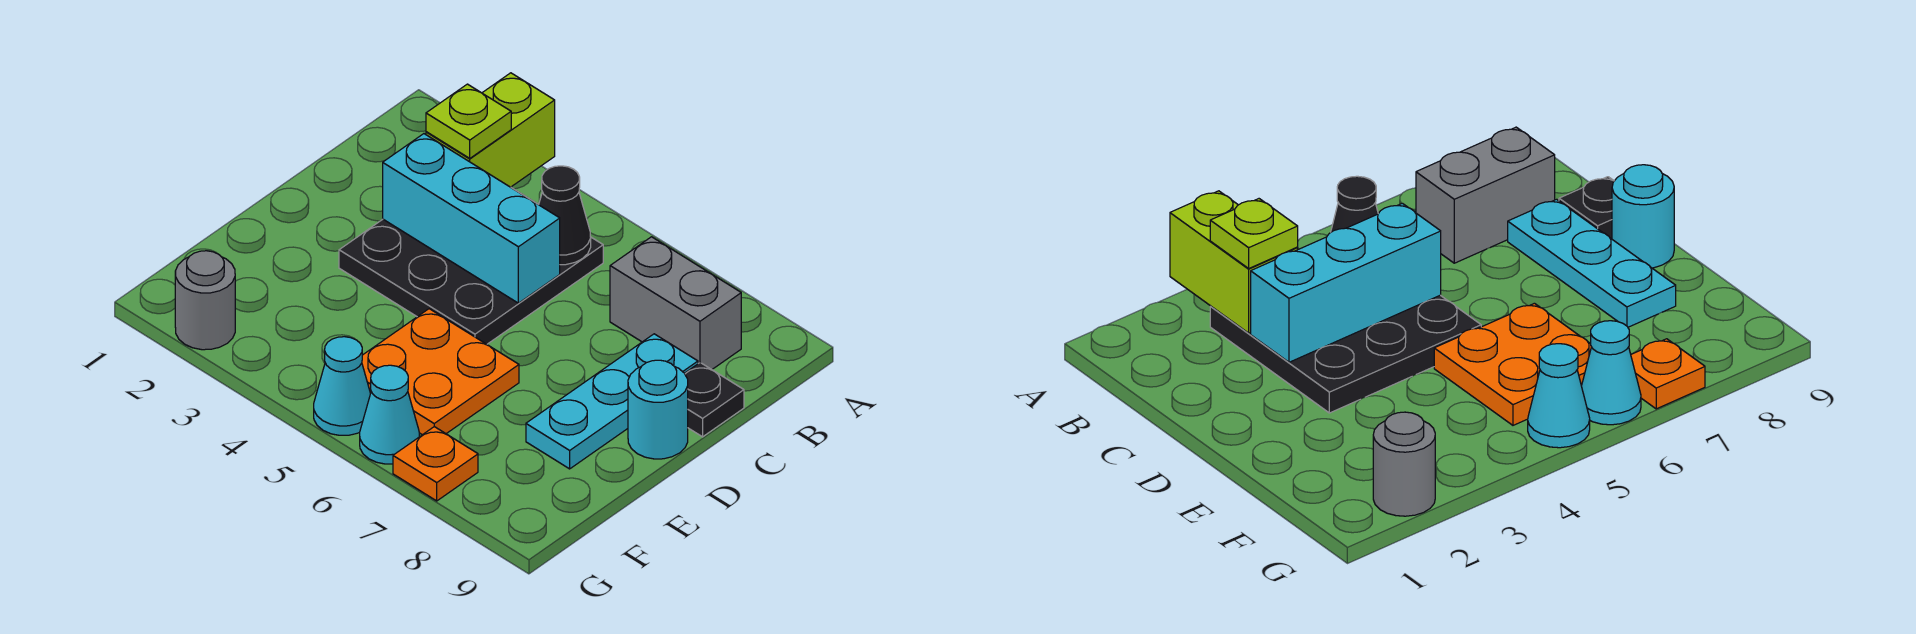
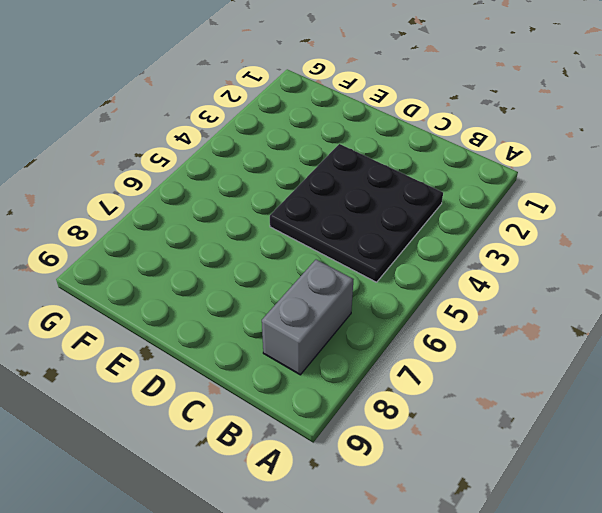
none -> cyan 1x3 plate [526,334,698,469]
none -> black 1x1 plate [685,363,744,437]
none -> cyan 1x1 round brick [628,360,688,459]

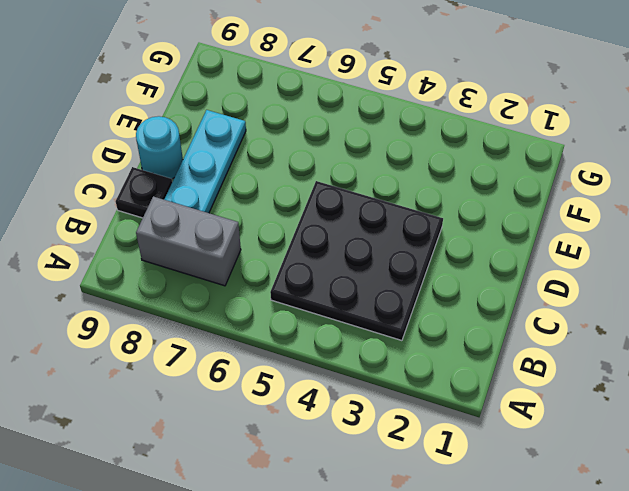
none -> orange 2x2 plate [362,309,519,435]
none -> grey 1x1 round brick [175,251,235,350]
none -> cyan 1x1 cone [314,337,371,435]

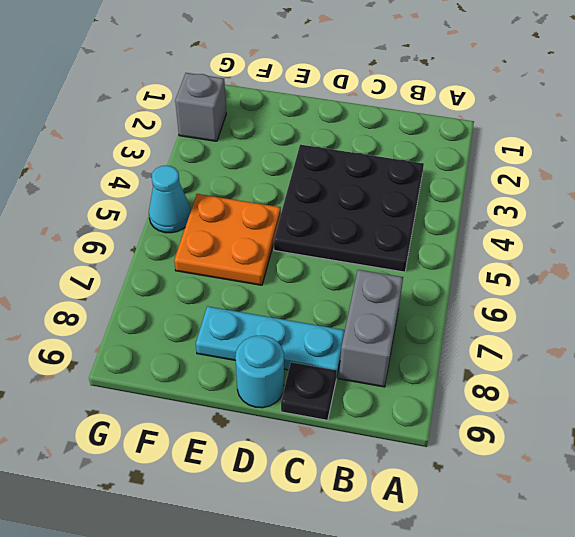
grey 1x1 brick [175,73,226,141] -> grey 1x1 round brick [175,251,235,350]
none -> cyan 1x1 cone [360,365,419,464]
none -> orange 1x1 plate [393,427,478,501]
none -> lime 1x2 brick [426,73,555,187]

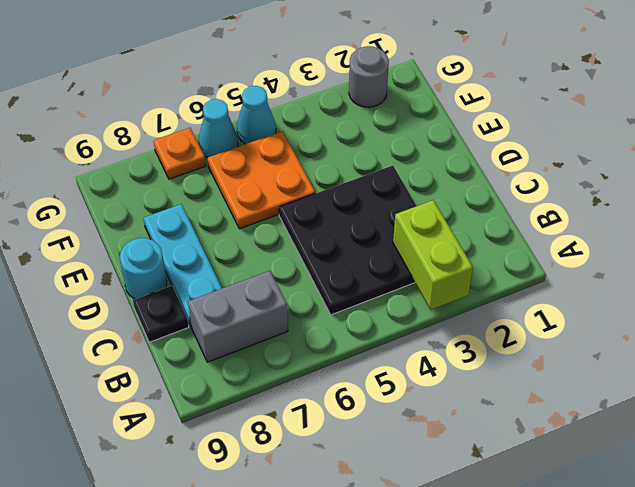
none -> black 1x1 cone [539,166,591,265]
none -> cyan 1x3 brick [383,134,560,303]
none -> lime 1x1 plate [426,84,511,158]

